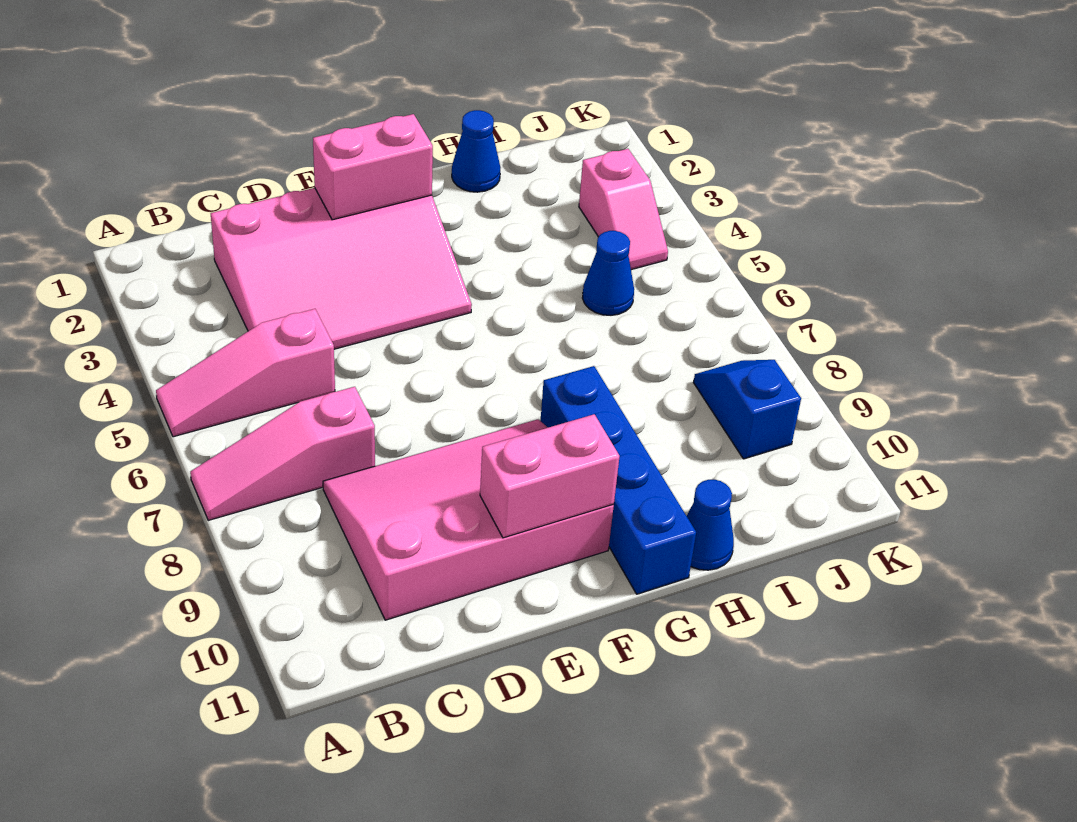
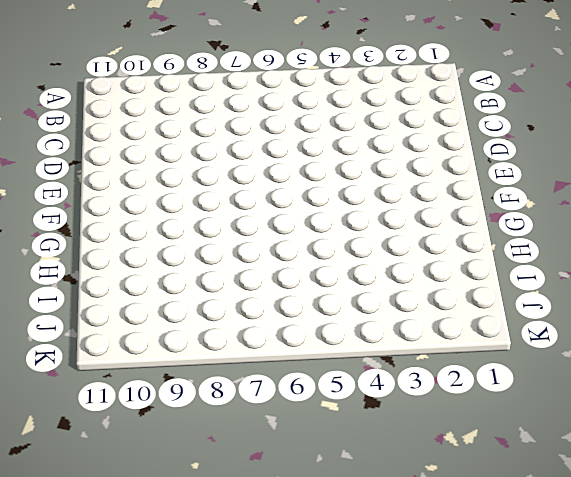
none -> pink 1x3 slope [156,309,335,437]
none -> pink 1x3 slope [190,387,375,520]
none -> pink 3x4 slope [211,188,472,349]

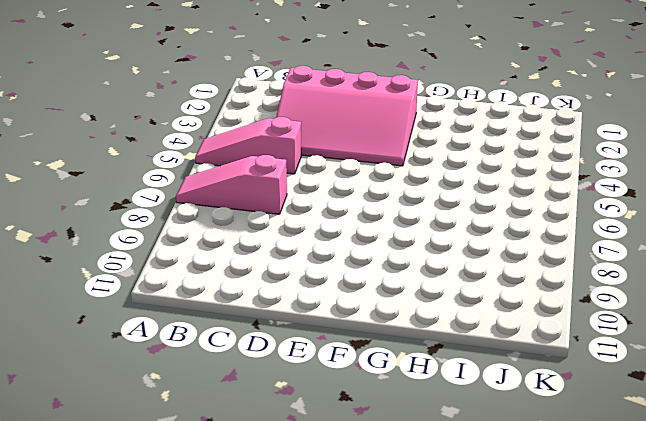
none -> pink 3x4 slope [323,419,614,620]
none -> blue 1x4 brick [541,366,696,594]
none -> blue 1x1 cone [452,110,501,192]

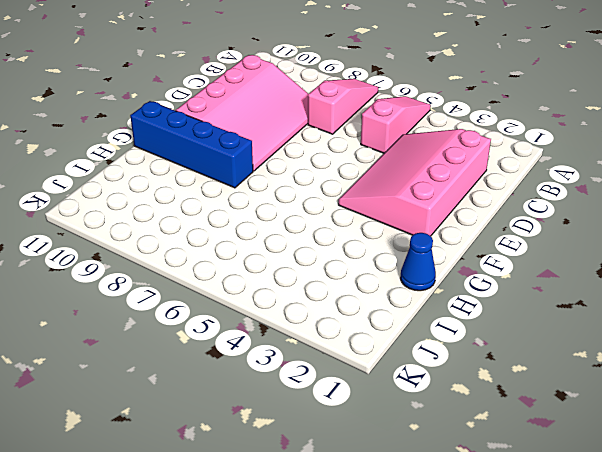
none -> blue 1x1 cone [687,480,734,570]
none -> blue 1x1 cone [582,231,634,315]
none -> pink 1x2 slope [579,149,668,270]

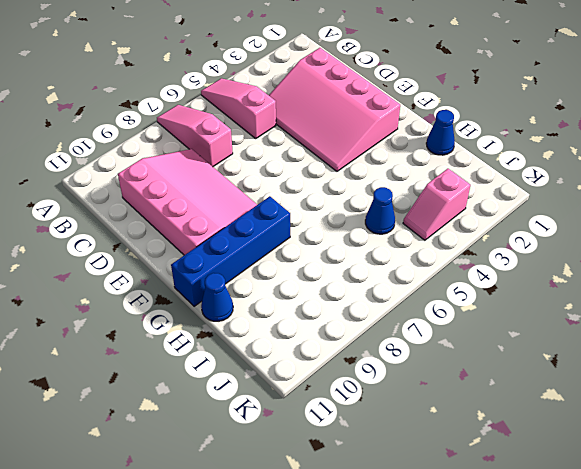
none -> blue 1x2 slope [694,360,801,459]
none -> pink 1x2 brick [313,114,433,220]
none -> pink 1x2 brick [480,414,620,538]

